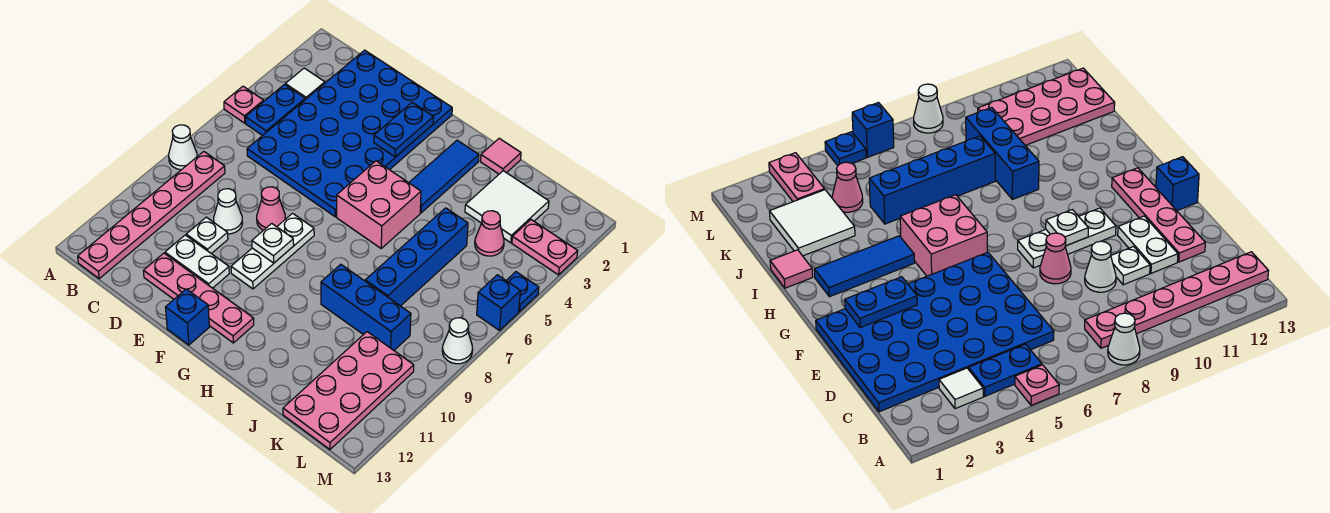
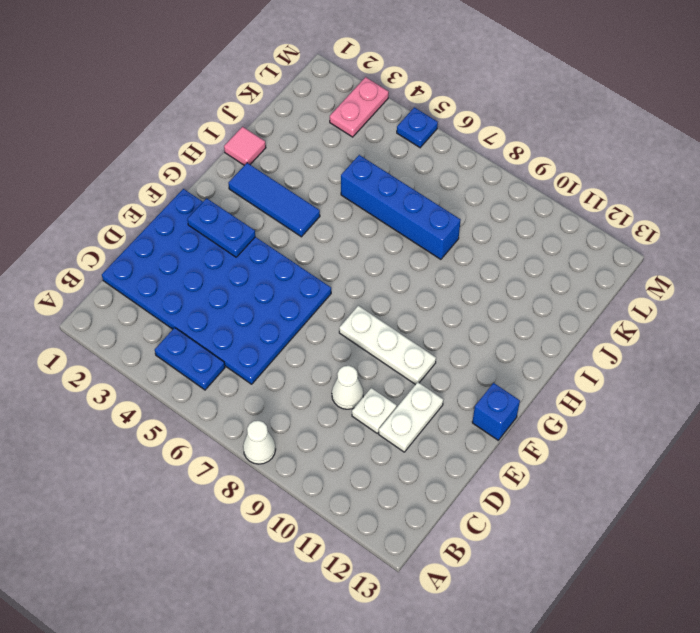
none -> pink 1x1 plate [224,86,264,123]
none -> white 1x1 tile [285,68,325,100]
none -> pink 1x6 plate [78,151,225,278]

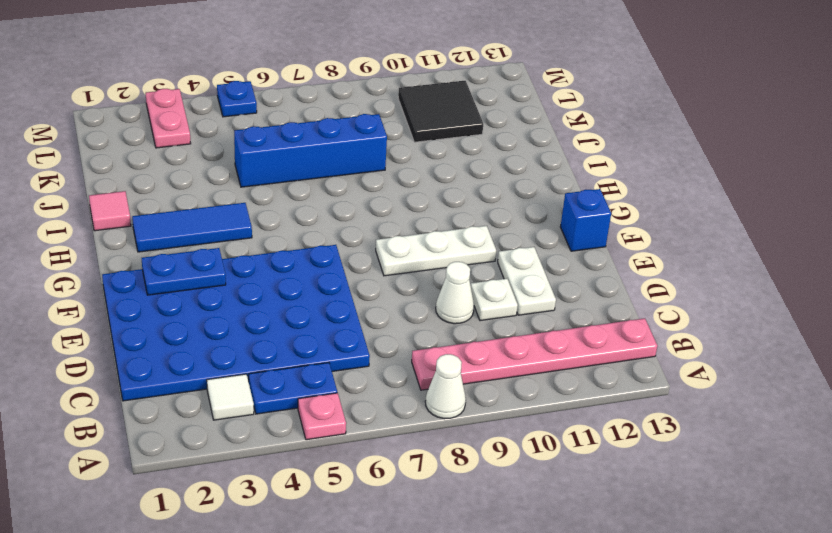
black 2x2 tile [398,81,483,142] -> pink 2x4 plate [283,332,414,449]
none -> pink 1x4 plate [144,253,254,343]
none -> pink 1x1 cone [257,187,285,230]
none -> pink 2x2 brick [337,161,421,248]

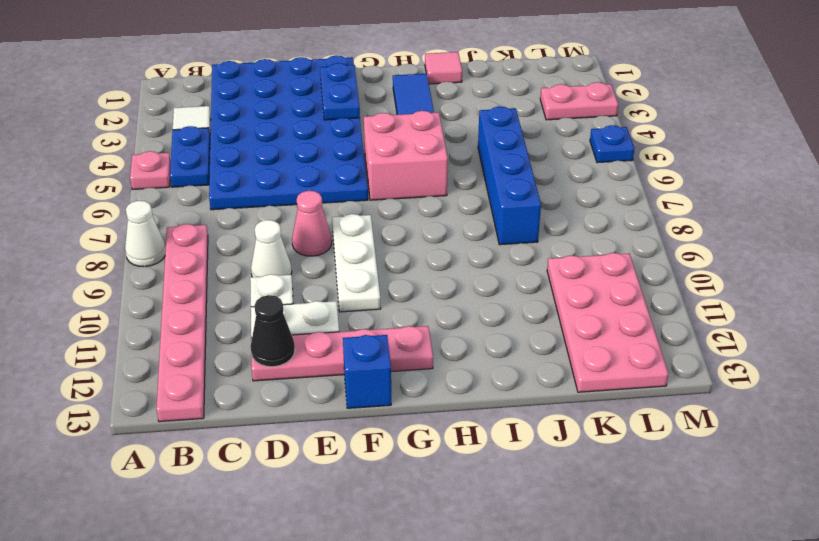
black 1x1 cone [251,295,295,367] -> none
none -> blue 1x3 brick [321,264,411,350]
none -> white 2x2 tile [465,171,549,243]
none -> pink 1x1 cone [475,211,504,256]

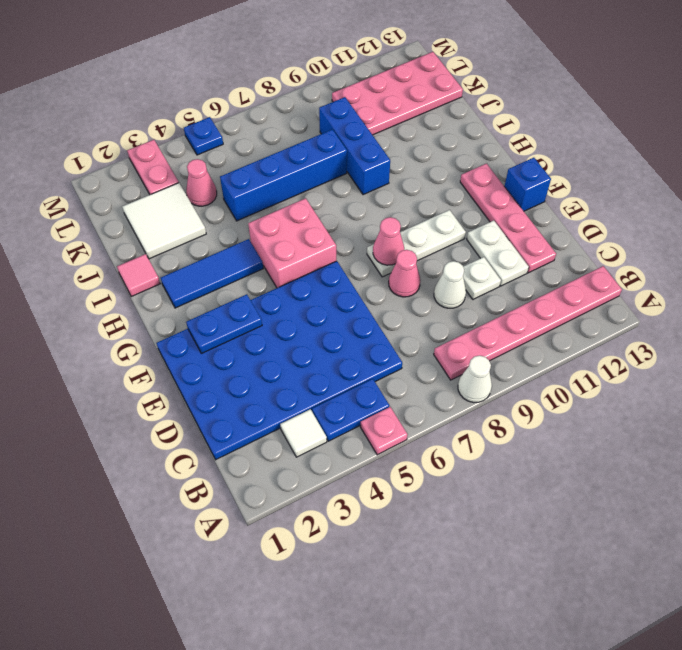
pink 1x1 cone [373,217,404,265] -> none
none -> blue 1x1 brick [477,275,520,331]
none -> white 1x1 cone [442,318,473,364]
none -> white 1x1 plate [252,224,294,263]

